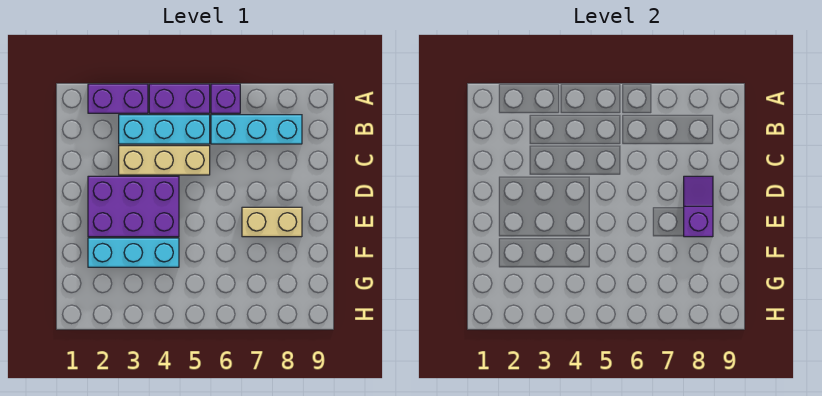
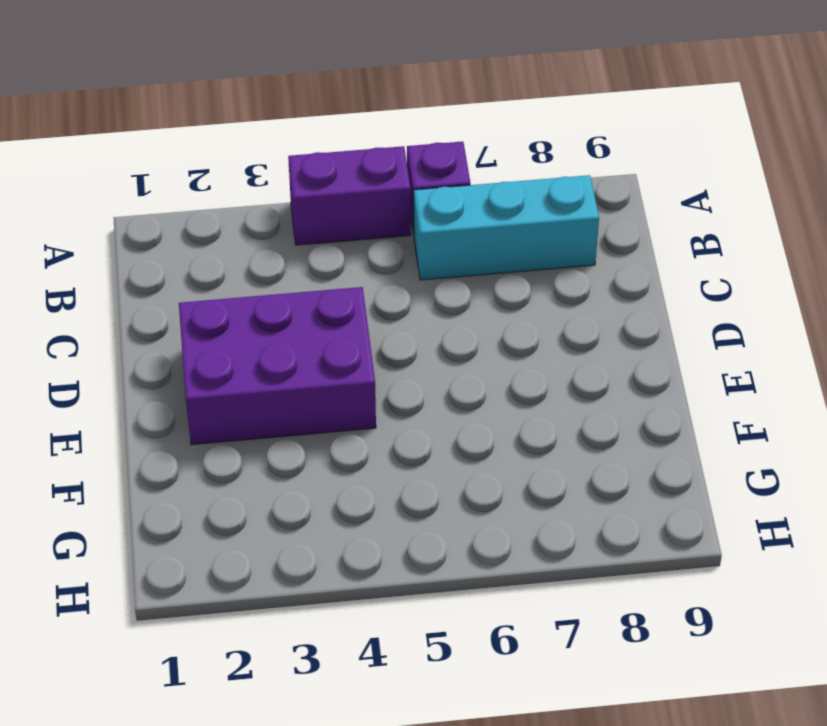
none -> purple 1x2 brick [88,84,148,113]
none -> cyan 1x3 brick [119,115,210,144]

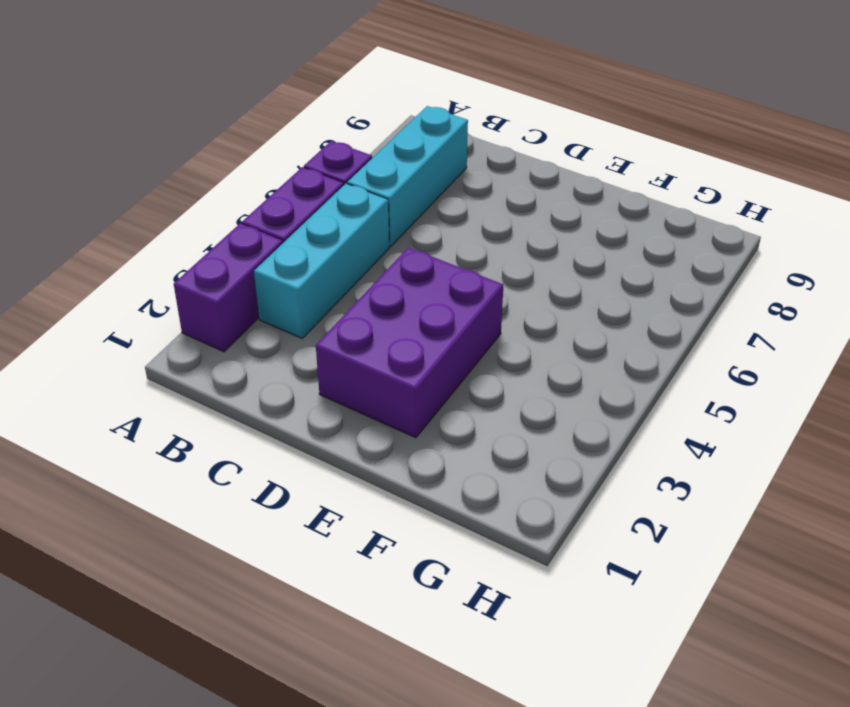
none -> tan 1x3 brick [119,146,210,175]
none -> tan 1x2 brick [242,207,302,237]

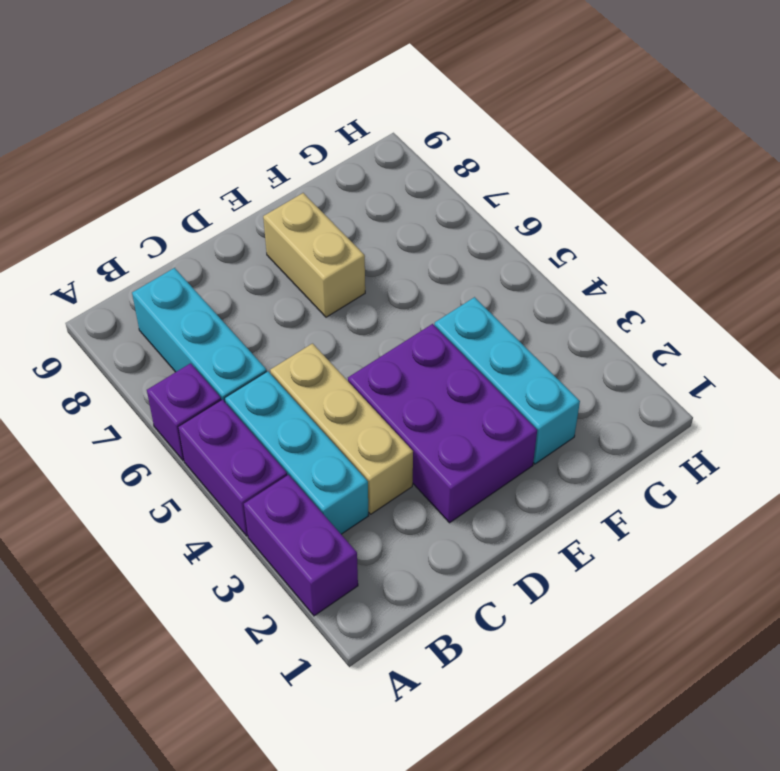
none -> purple 1x2 slope [684,176,713,237]

